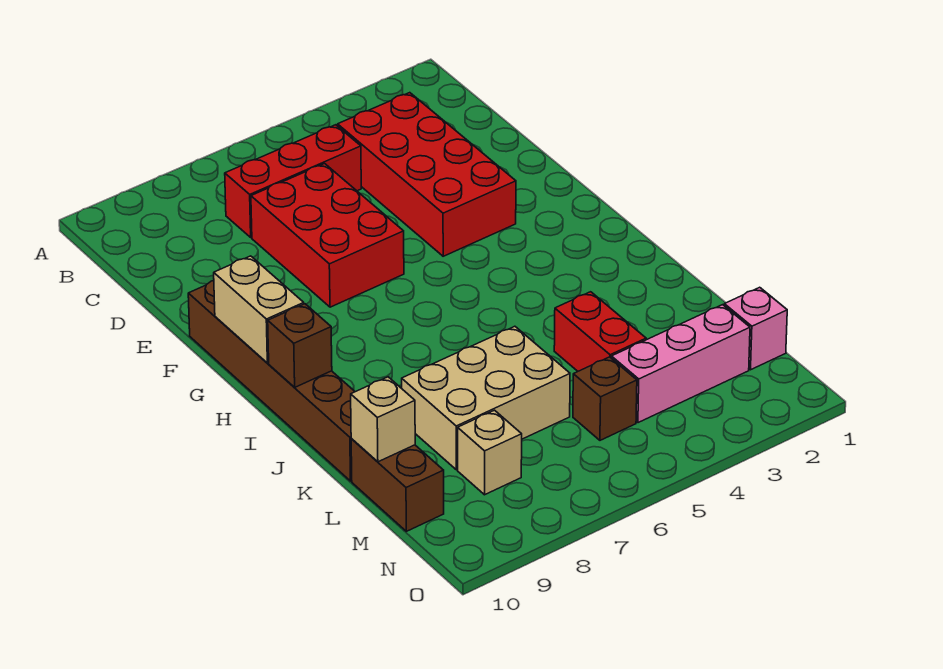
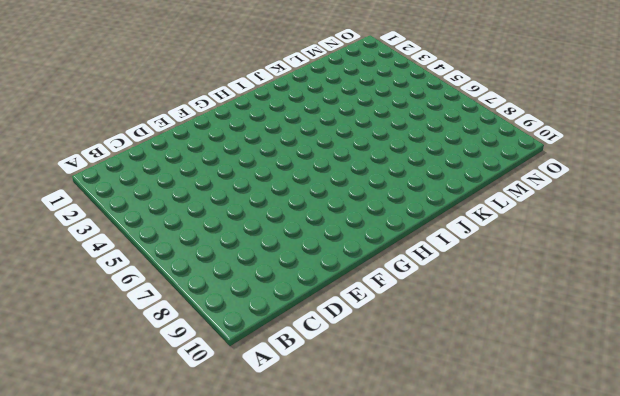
none -> red 2x4 brick [338,93,516,256]
none -> red 1x3 brick [225,125,361,237]
none -> red 2x3 brick [251,164,404,307]

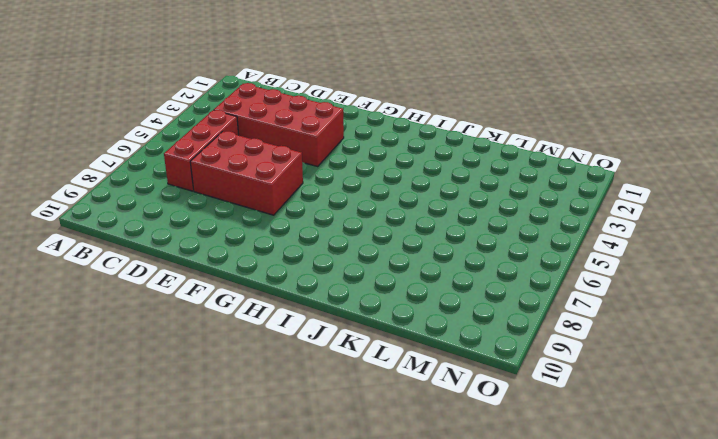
none -> brown 1x6 brick [188,281,355,481]
none -> red 1x2 brick [554,292,646,371]
none -> tan 2x3 brick [402,326,570,470]

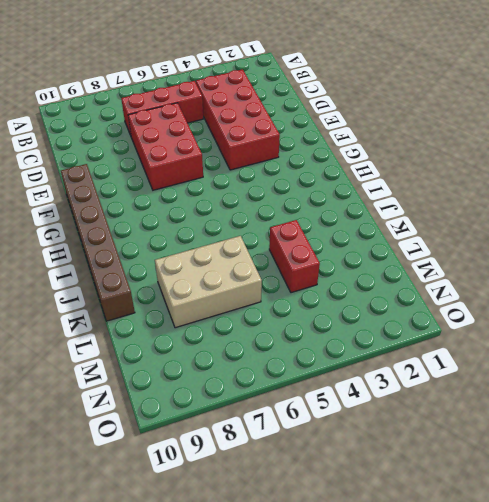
none -> brown 1x2 brick [351,439,444,531]
none -> pink 1x1 brick [724,287,787,370]
none -> pink 1x3 brick [611,305,750,423]

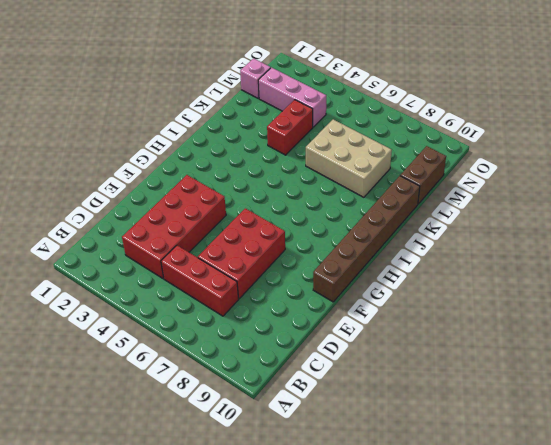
none -> brown 1x1 brick [573,357,637,440]
none -> tan 1x1 brick [458,410,522,495]
none -> tan 1x2 brick [214,256,304,363]

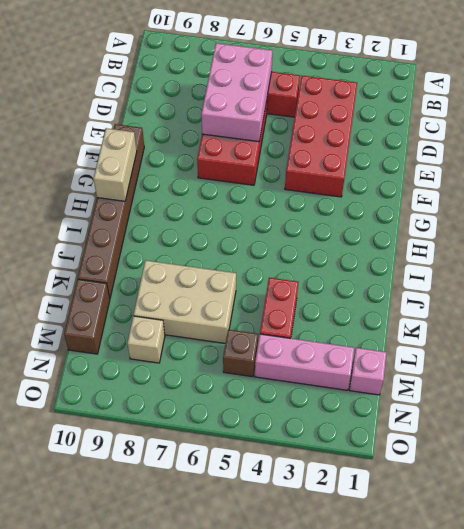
pink 2x3 brick [201,43,272,142] -> none
none -> brown 1x1 brick [268,304,332,387]
none -> tan 1x1 brick [351,377,415,462]

